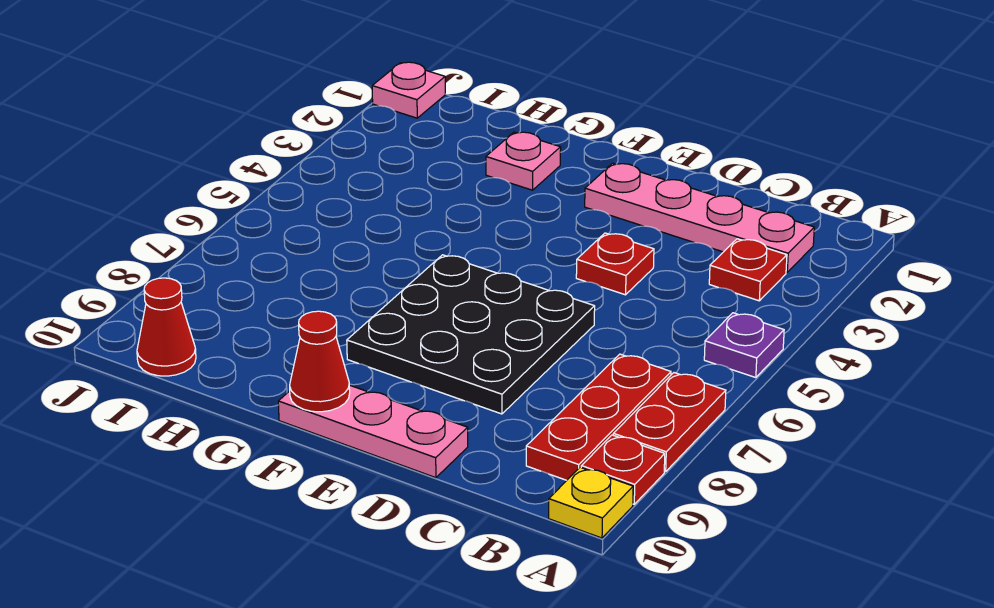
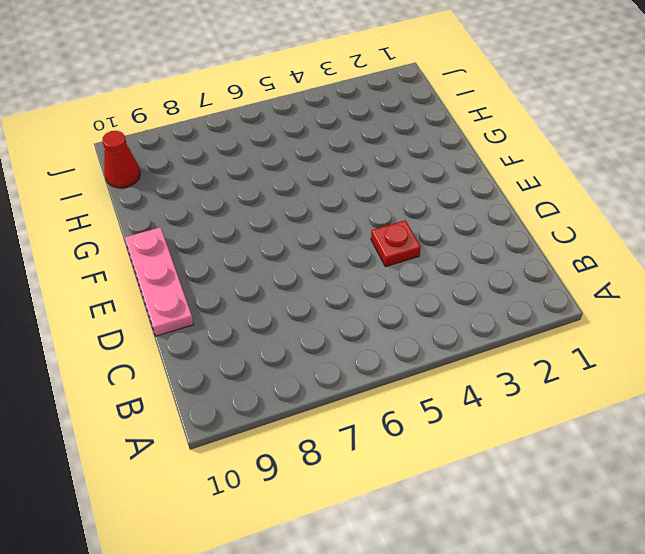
none -> purple 1x1 plate [704,313,784,378]
none -> red 1x2 plate [613,373,726,472]
none -> red 1x1 plate [581,435,665,504]

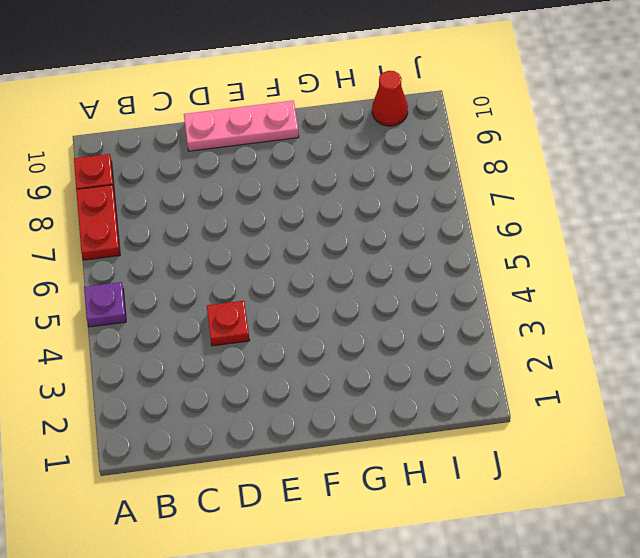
none -> yellow 1x1 plate [549,467,633,538]
none -> pink 1x4 plate [585,163,814,272]
none -> red 1x1 plate [709,239,787,301]

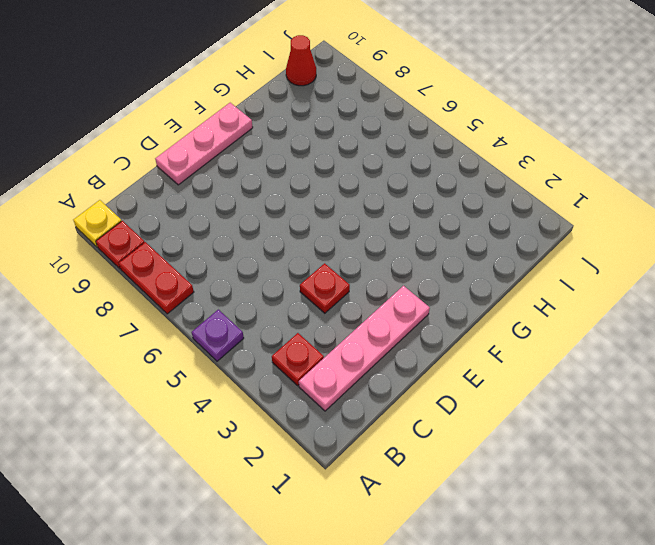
none -> red 1x3 plate [526,354,671,480]
none -> black 3x3 plate [347,255,595,414]
none -> pink 1x1 plate [486,132,561,190]

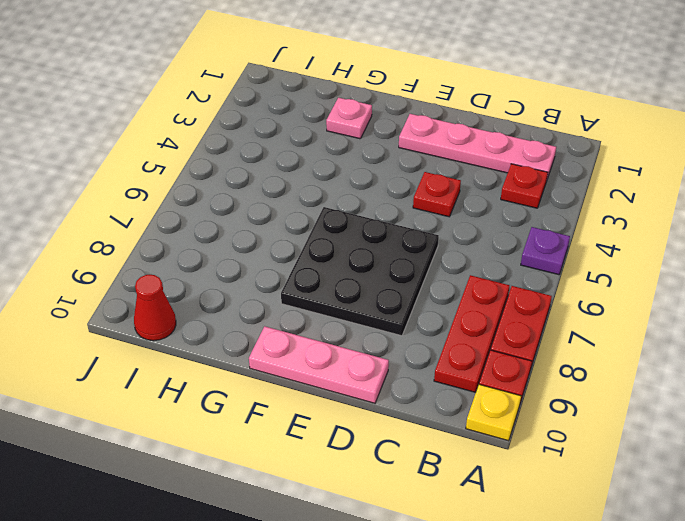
none -> pink 1x1 plate [372,62,445,118]
none -> red 1x1 cone [290,311,350,412]

